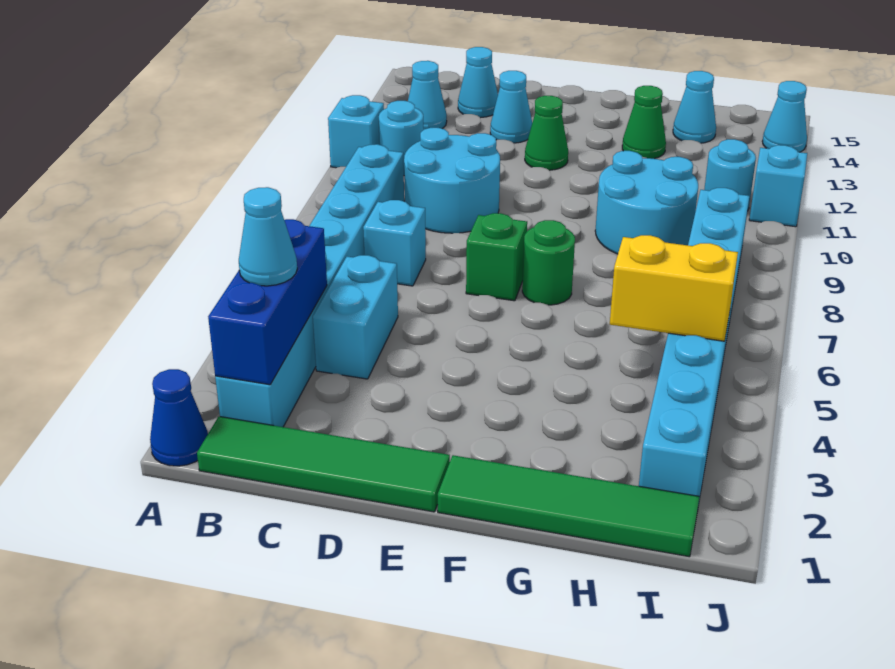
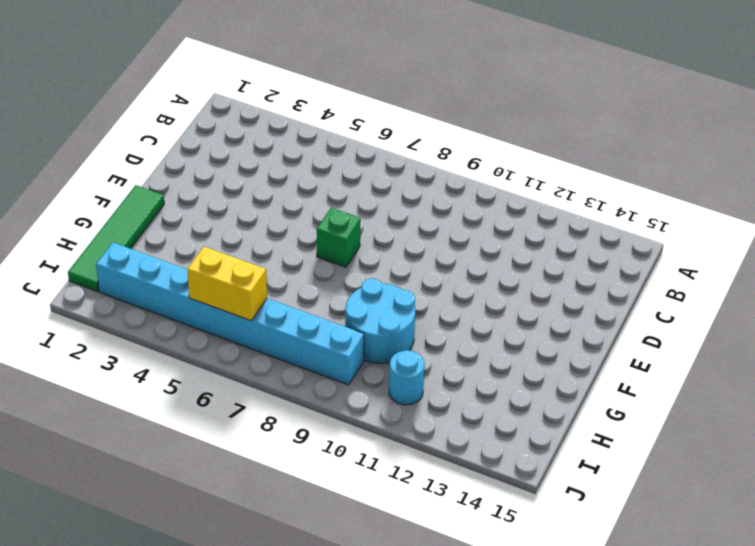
yellow 1x2 brick [187,247,267,321] -> yellow 1x2 brick turned to [610,235,738,341]
none -> blue 1x1 cone [150,369,208,466]
none -> cyan 1x1 brick [328,95,384,168]
none -> green 1x4 tile [197,416,450,512]

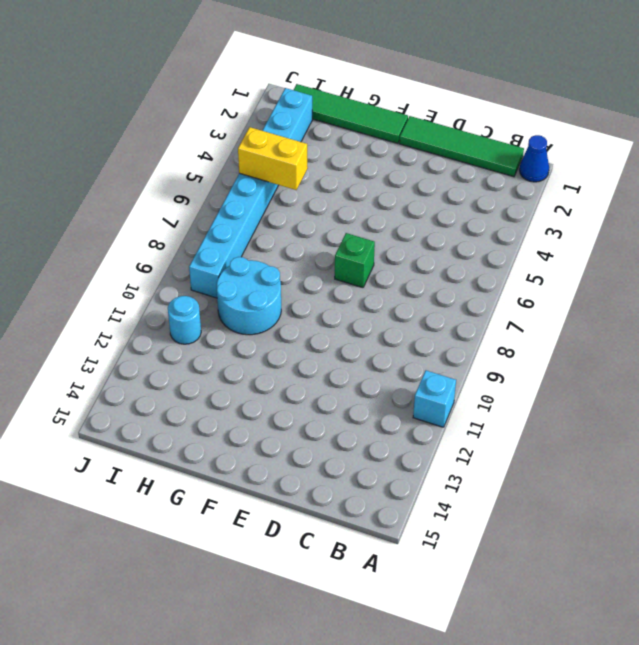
none -> cyan 1x8 brick [215,144,404,427]
none -> cyan 1x1 round brick [379,101,424,165]
none -> cyan 1x1 cone [408,61,447,129]

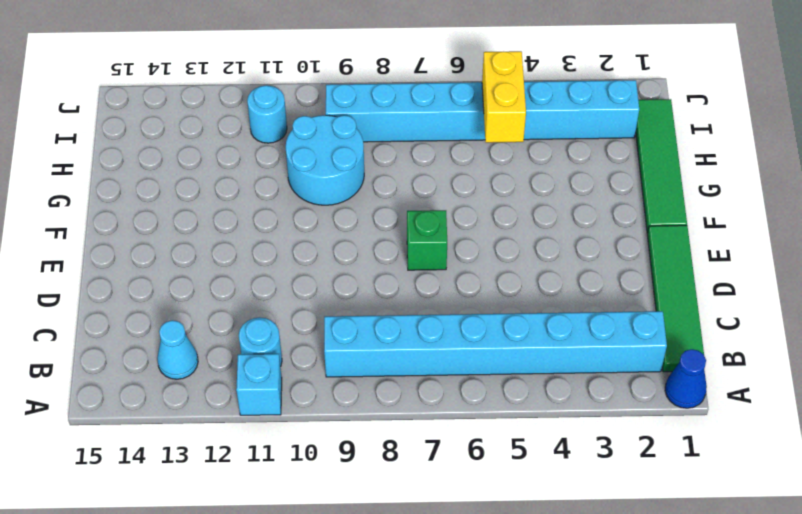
none -> cyan 1x2 brick [313,255,398,379]
none -> cyan 1x1 brick [363,200,426,286]
none -> cyan 2x2 round brick [404,128,500,233]

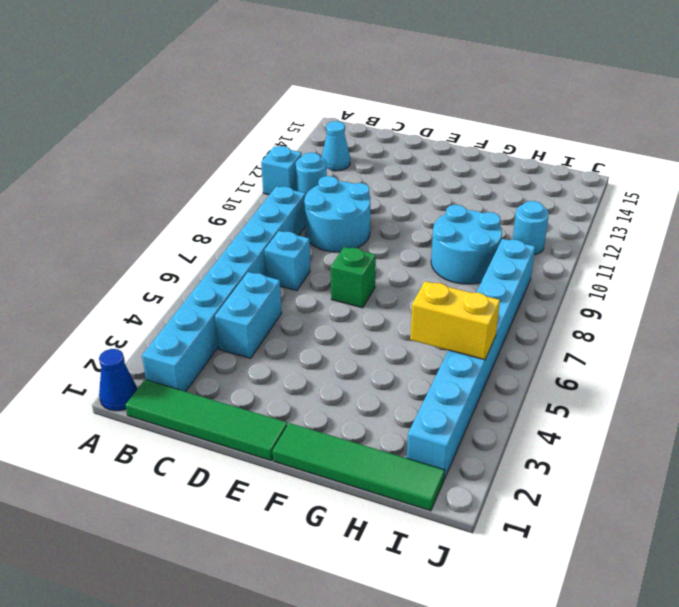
none -> cyan 1x1 cone [458,47,498,118]
none -> cyan 1x1 cone [490,71,532,143]
none -> green 1x1 cone [525,96,568,170]

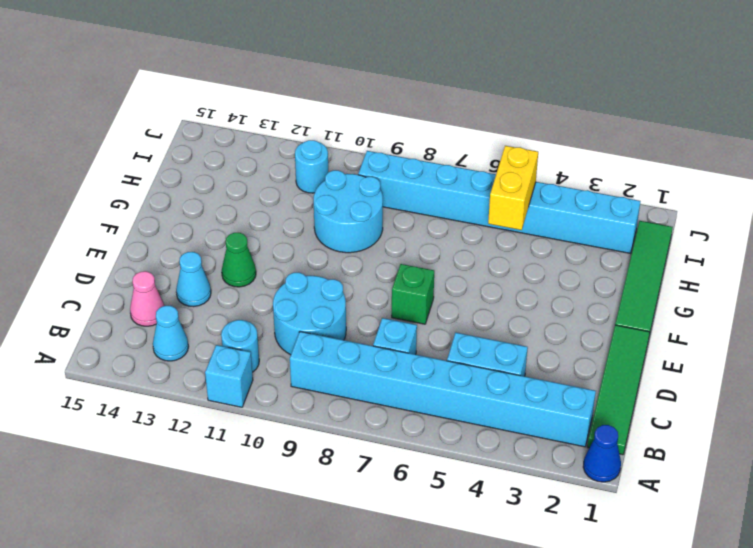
pink 1x1 cone [130,271,164,326] -> cyan 1x1 cone [458,47,498,118]
none -> green 1x1 round brick [522,220,575,305]
none -> green 1x1 cone [622,86,666,159]
none -> cyan 1x1 cone [673,71,716,143]

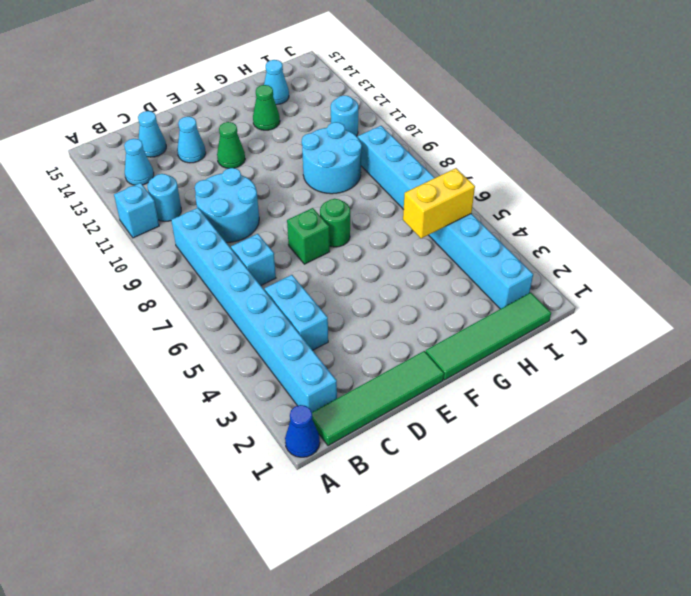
none -> cyan 1x1 brick [749,145,807,227]
none -> cyan 1x1 cone [762,81,807,152]
none -> blue 1x3 brick [208,219,327,385]

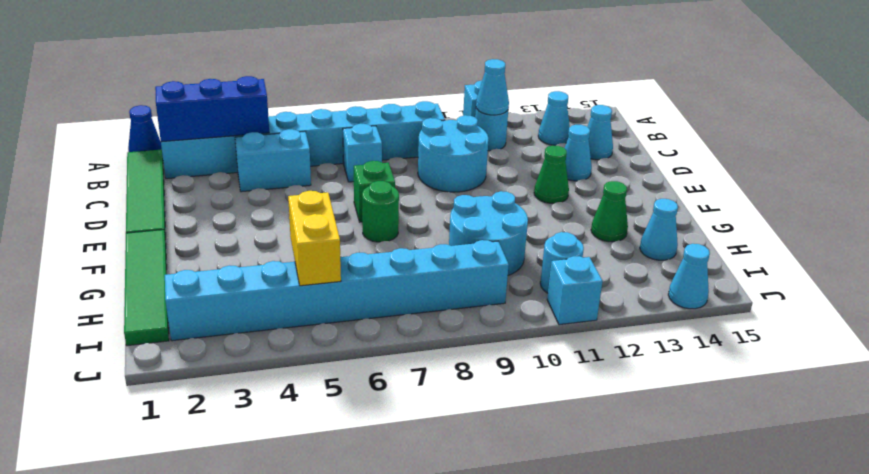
cyan 1x1 cone [476,59,509,115] -> cyan 1x1 cone moved to [239,187,297,286]

